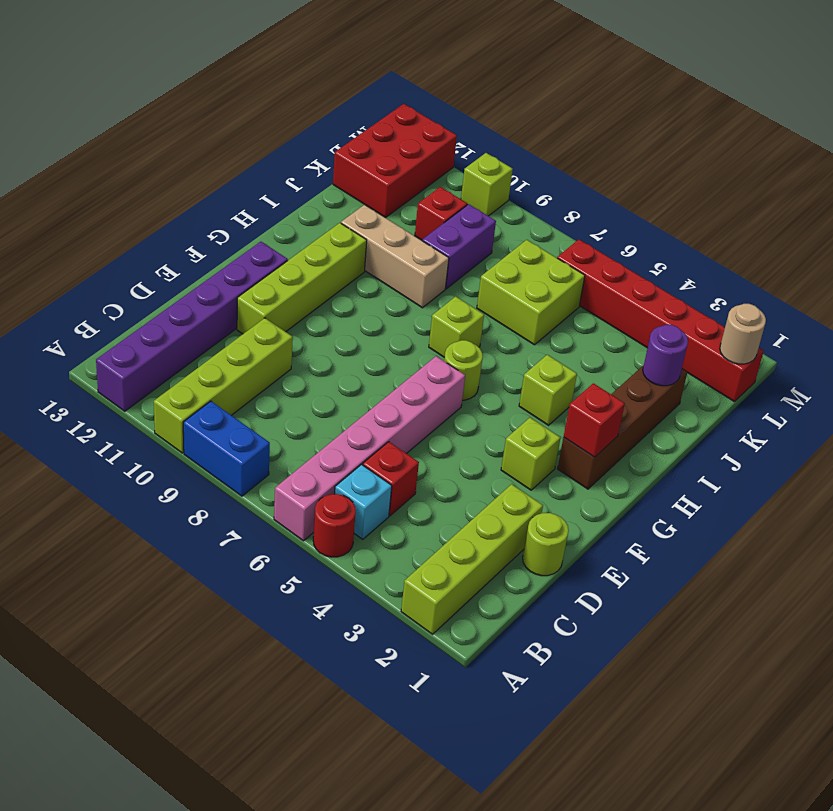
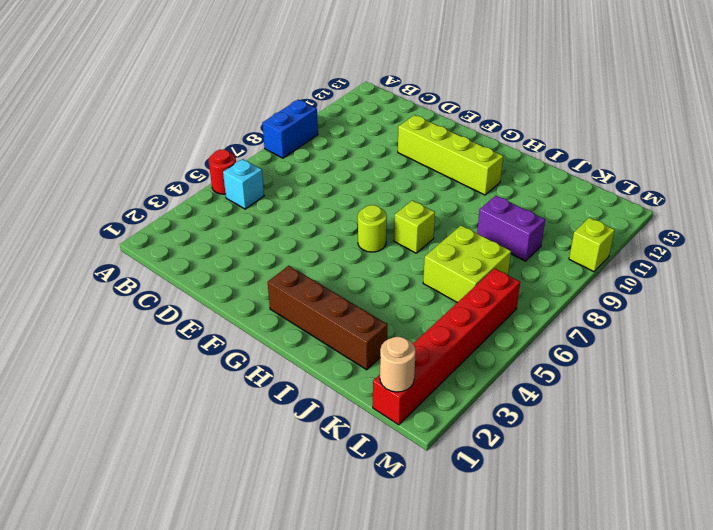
none -> lime 1x4 brick [401,484,543,634]
none -> pink 1x6 brick [274,356,465,541]
none -> lime 1x4 brick [154,318,293,453]

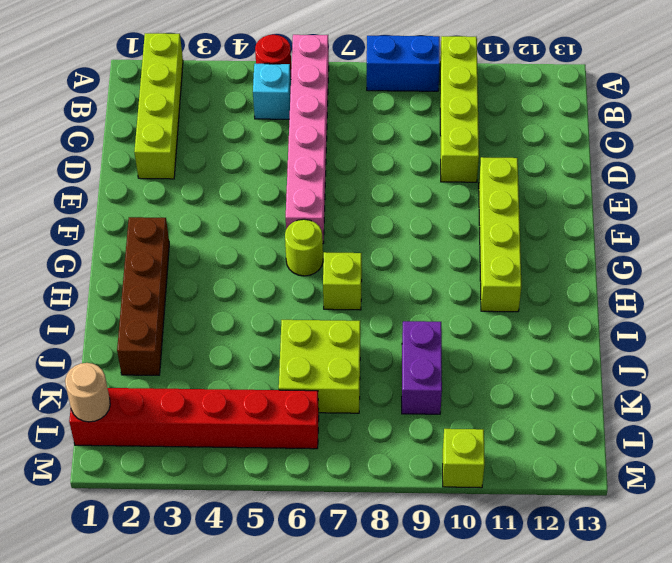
none -> purple 1x6 brick [96,242,288,411]
none -> red 1x1 brick [363,442,419,516]
none -> lime 1x1 round brick [523,513,569,576]

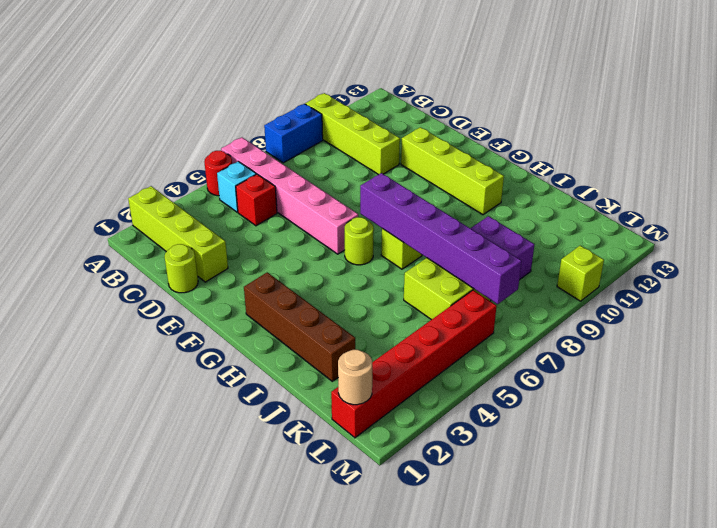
purple 1x6 brick [360,173,522,304] -> purple 1x6 brick moved to [96,242,288,411]
none -> lime 1x1 brick [501,418,560,490]
none -> lime 1x1 brick [519,355,577,425]
none -> tan 1x3 brick [341,205,449,308]

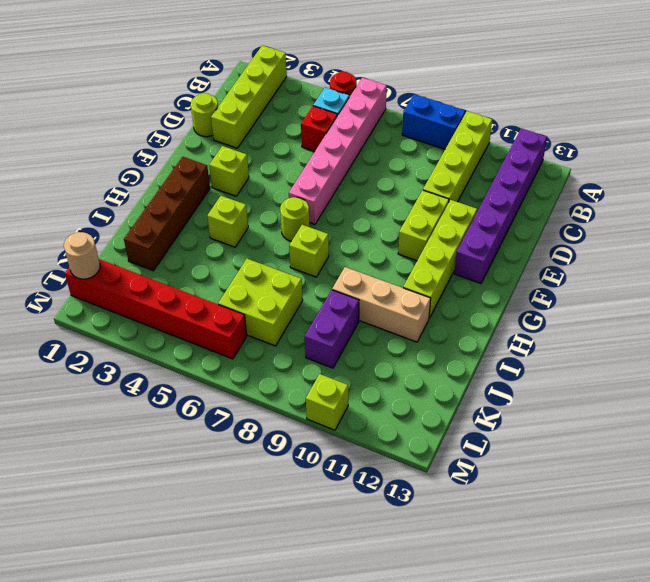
lime 1x2 brick [398,190,449,261] -> none
none -> red 1x1 brick [415,187,467,240]
none -> red 2x3 brick [333,104,457,217]
none -> red 1x1 brick [564,383,625,457]

